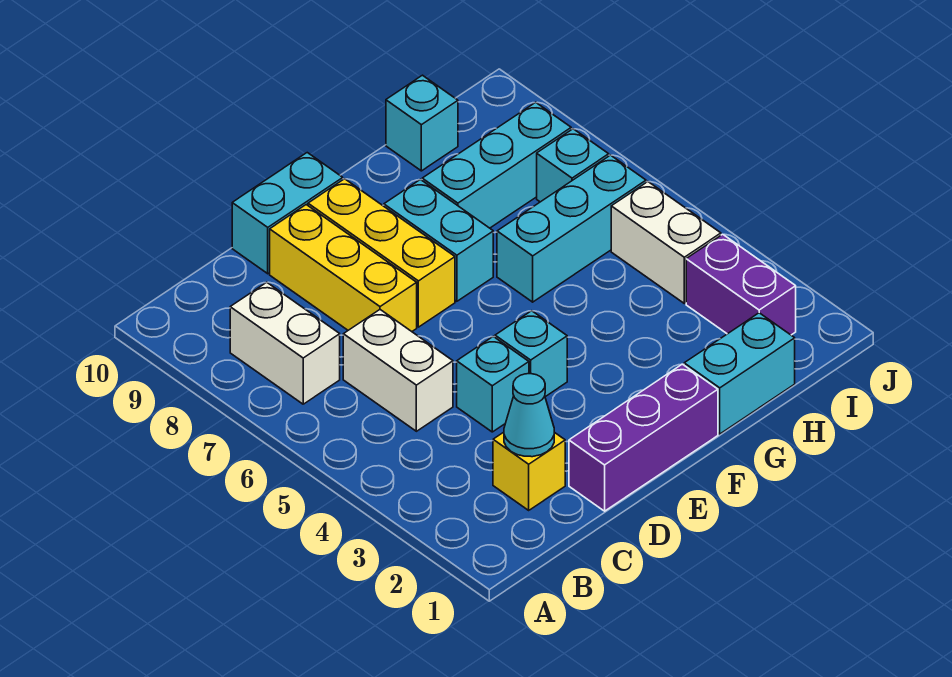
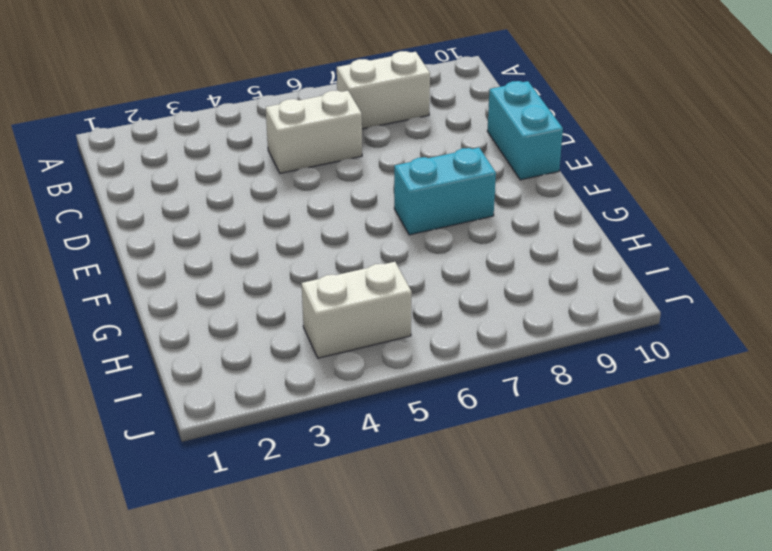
none -> yellow 1x1 brick [493,432,565,510]
none -> purple 1x3 brick [569,364,718,511]
none -> cyan 1x1 brick [457,337,529,432]

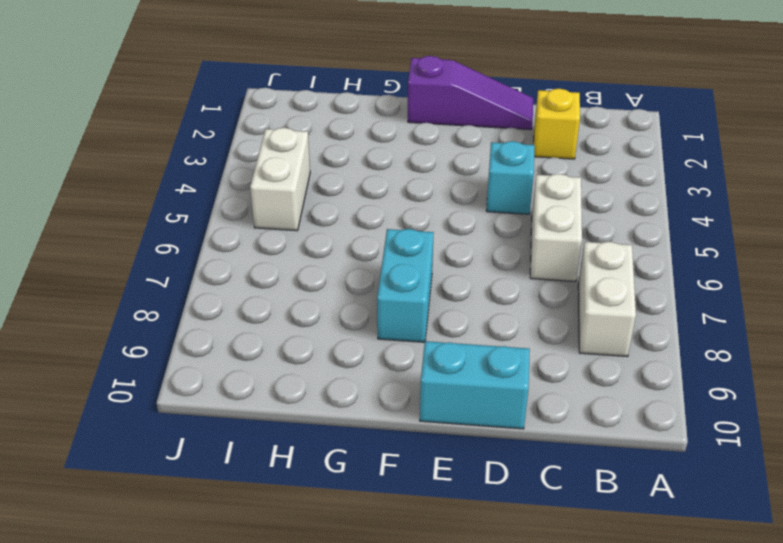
purple 1x3 slope [408,56,533,130] -> purple 1x3 brick [569,364,718,511]
none -> yellow 1x3 brick [270,205,417,331]
none -> cyan 1x1 brick [495,311,567,397]
none -> yellow 1x3 brick [308,179,455,327]

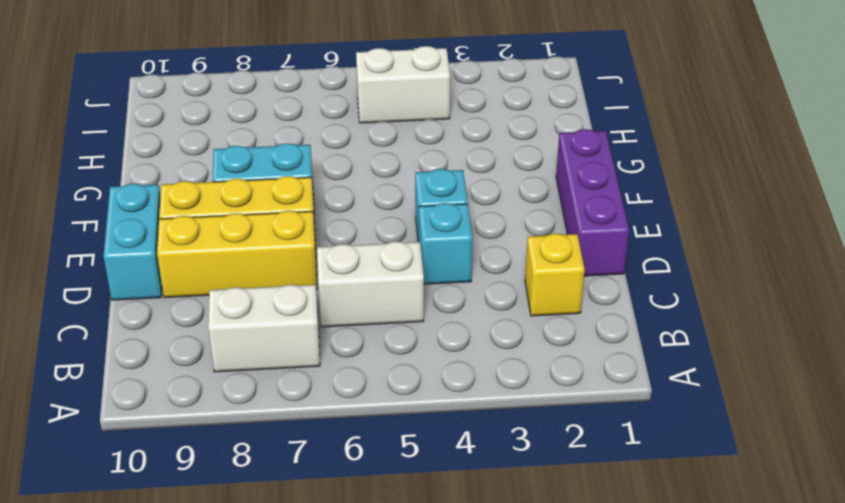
none -> cyan 1x2 brick [684,313,795,434]
none -> cyan 1x3 brick [497,155,646,302]
none -> cyan 1x3 brick [422,102,571,228]

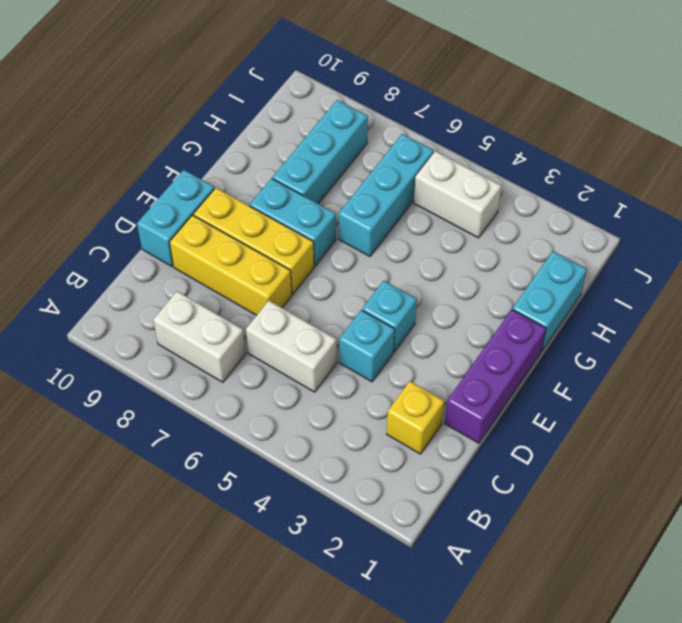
none -> cyan 1x1 brick [386,75,458,171]
none -> purple 1x2 brick [686,234,796,335]
none -> cyan 1x1 brick [537,129,609,202]

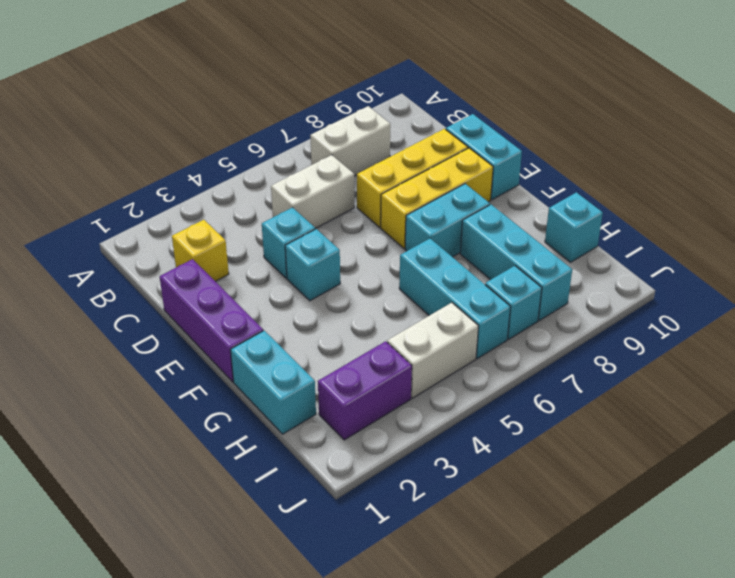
none -> cyan 1x1 cone [504,374,554,457]

